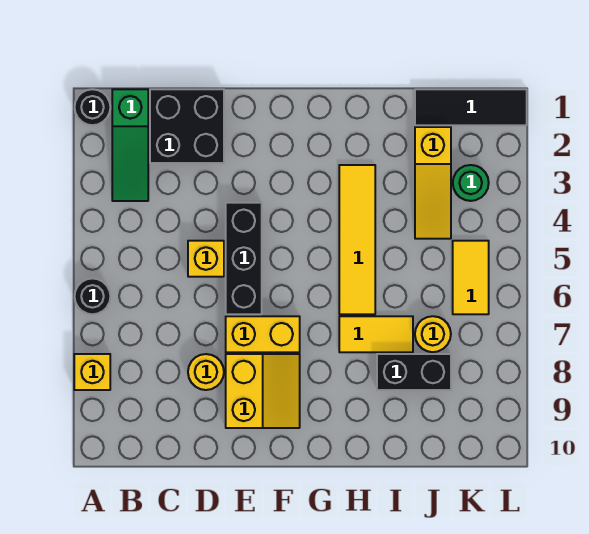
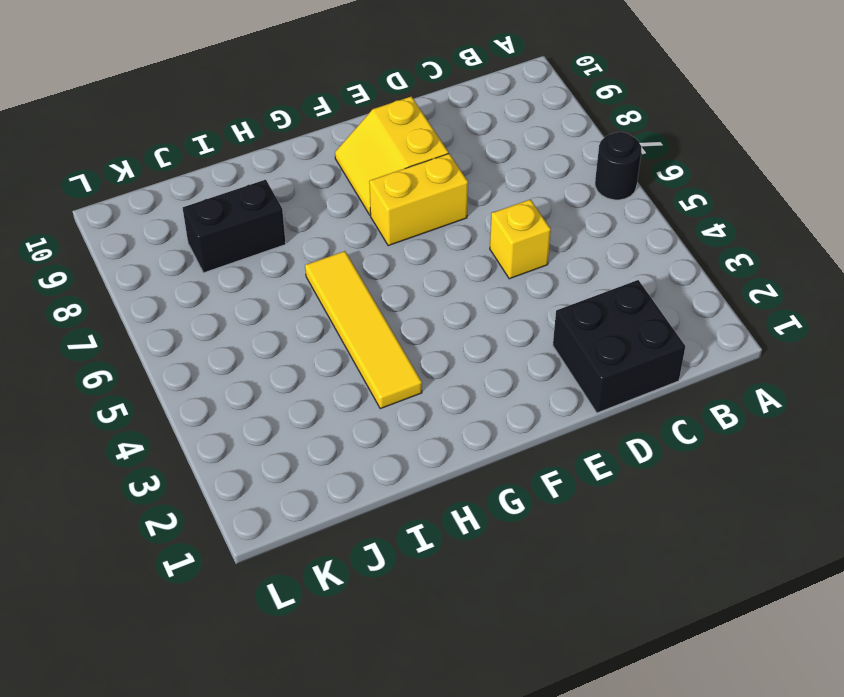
none -> black 1x1 round brick [75,89,110,125]
none -> yellow 1x1 brick [74,354,110,390]
none -> green 1x3 slope [112,89,148,201]

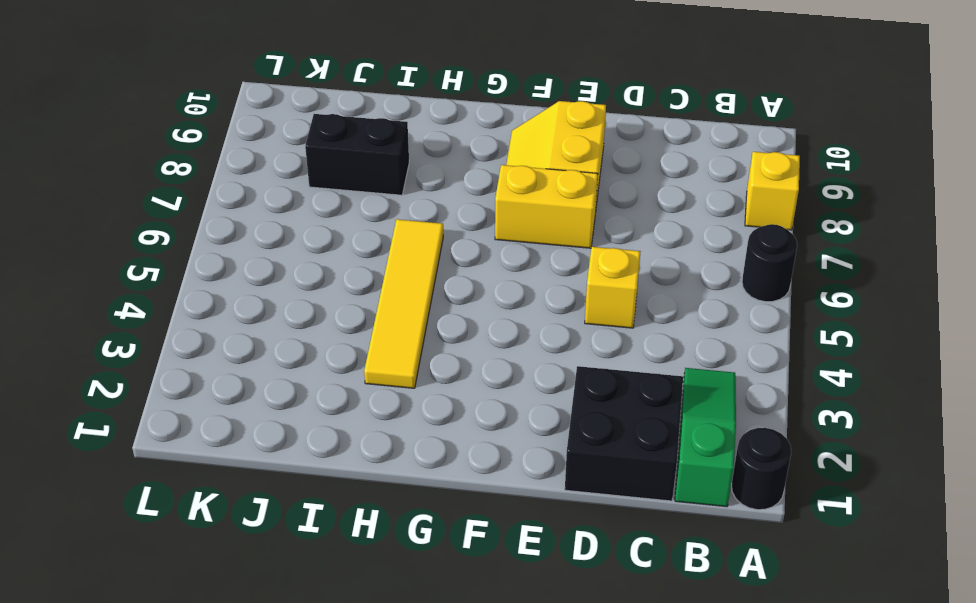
none -> yellow 1x1 round brick [188,354,224,390]
none -> black 1x3 brick [226,203,262,314]
none -> yellow 1x2 tile [339,316,413,352]

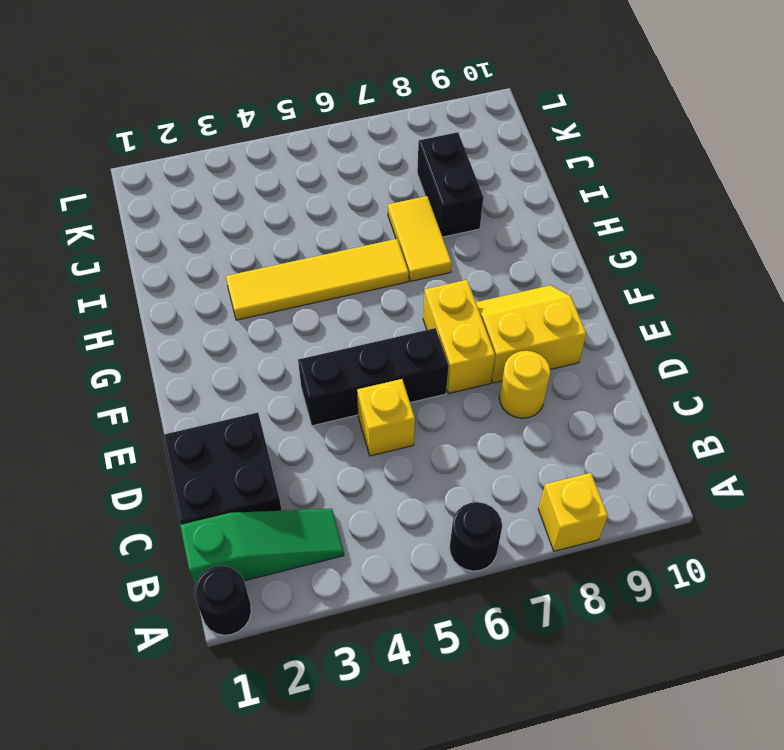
none -> black 1x3 tile [415,89,527,125]
none -> yellow 1x3 slope [415,127,451,239]
none -> yellow 1x1 round brick [415,316,451,352]

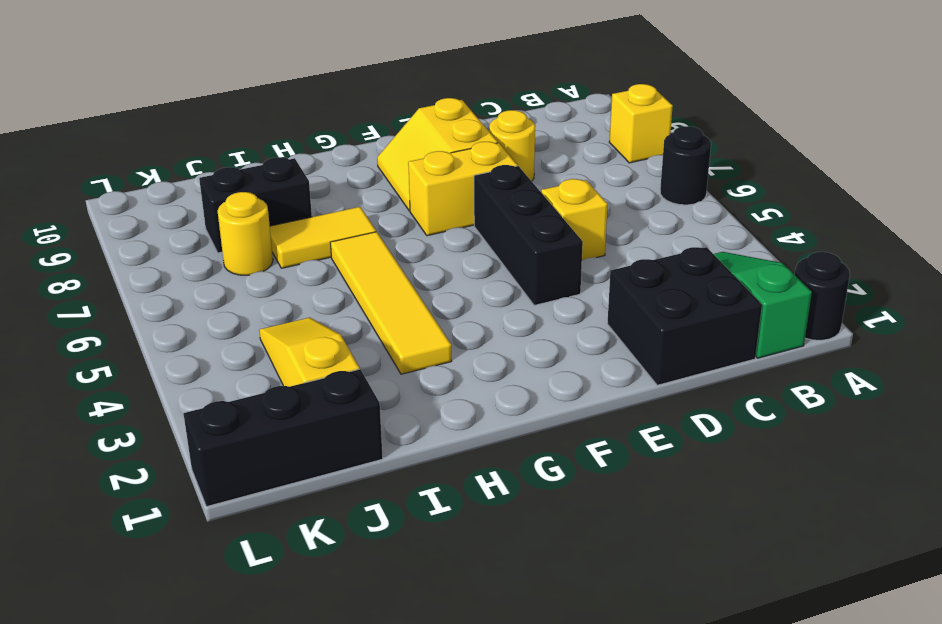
black 1x3 brick [183,369,383,507] -> black 1x3 tile [415,89,527,125]
none -> green 1x1 round brick [453,165,489,201]
none -> yellow 1x2 tile [453,241,489,314]

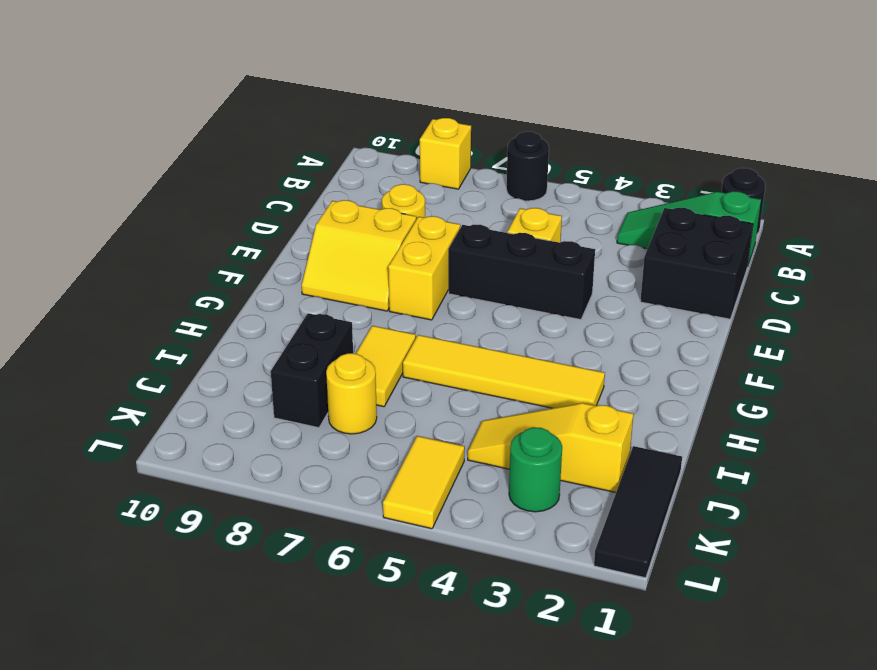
yellow 1x2 tile [383,436,465,529] -> yellow 1x2 tile turned to [453,241,489,314]

